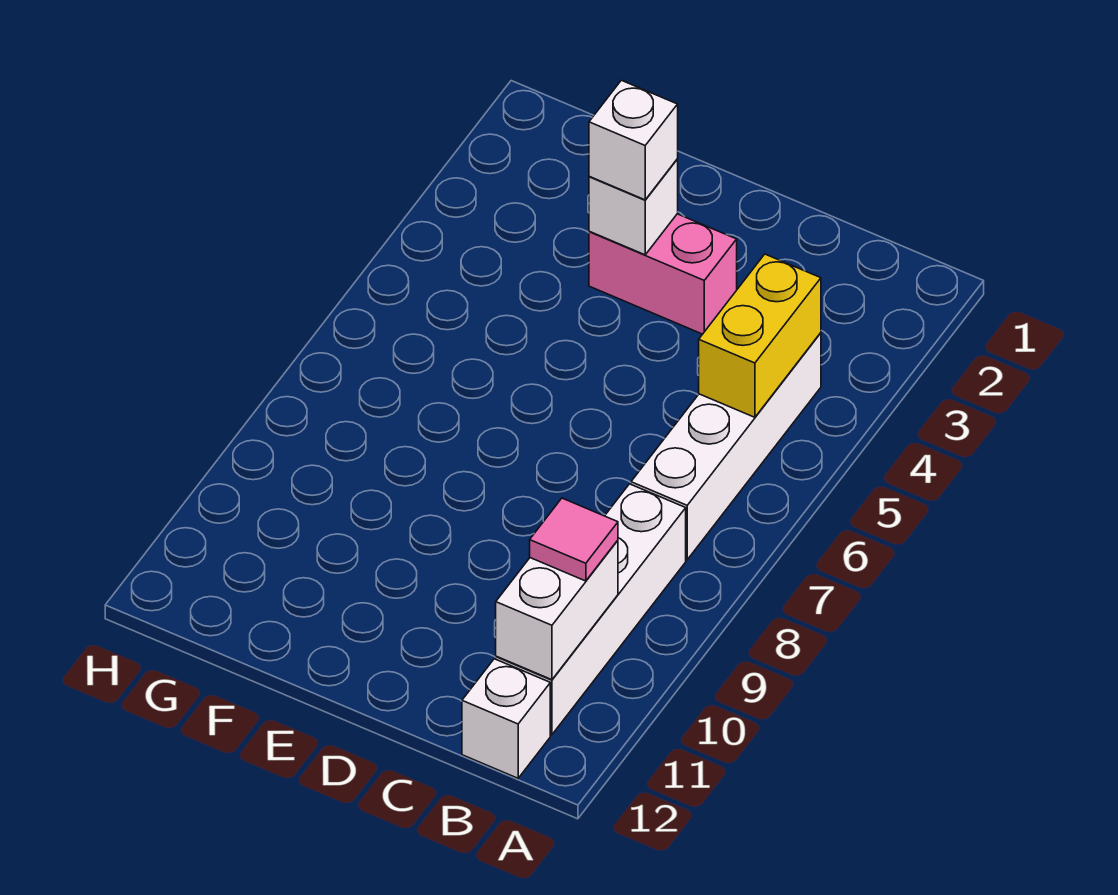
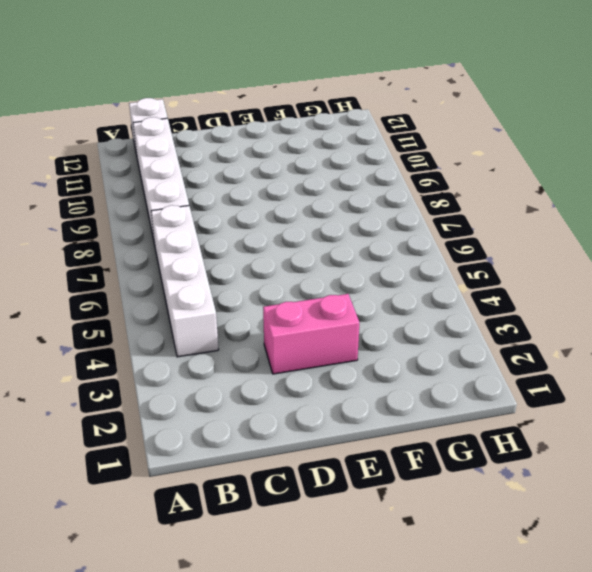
none -> yellow 1x2 brick [699,254,821,417]
none -> white 1x2 brick [496,540,618,680]

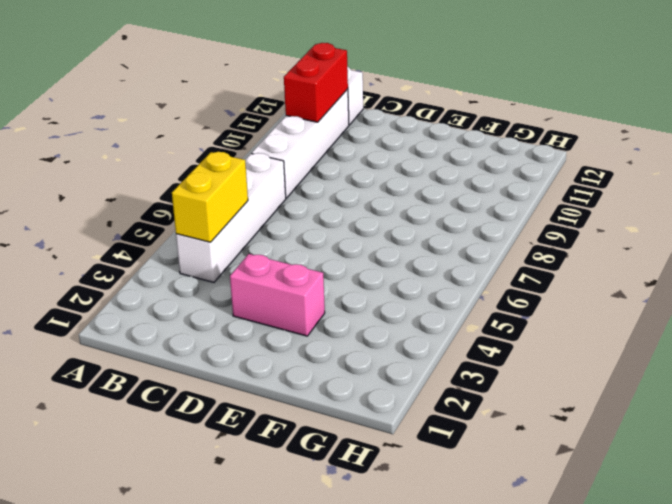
red 1x2 brick [284,43,348,122] -> white 1x2 brick [496,540,618,680]
none -> white 1x1 brick [589,159,678,255]
none -> pink 1x1 tile [530,498,618,581]

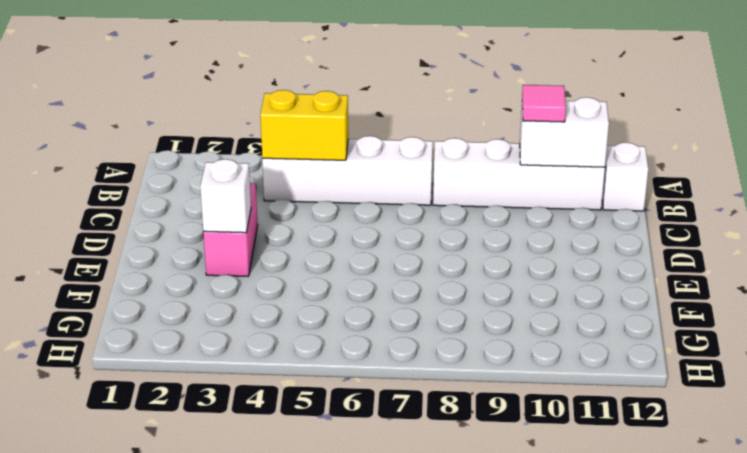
none -> white 1x1 brick [589,80,678,200]

